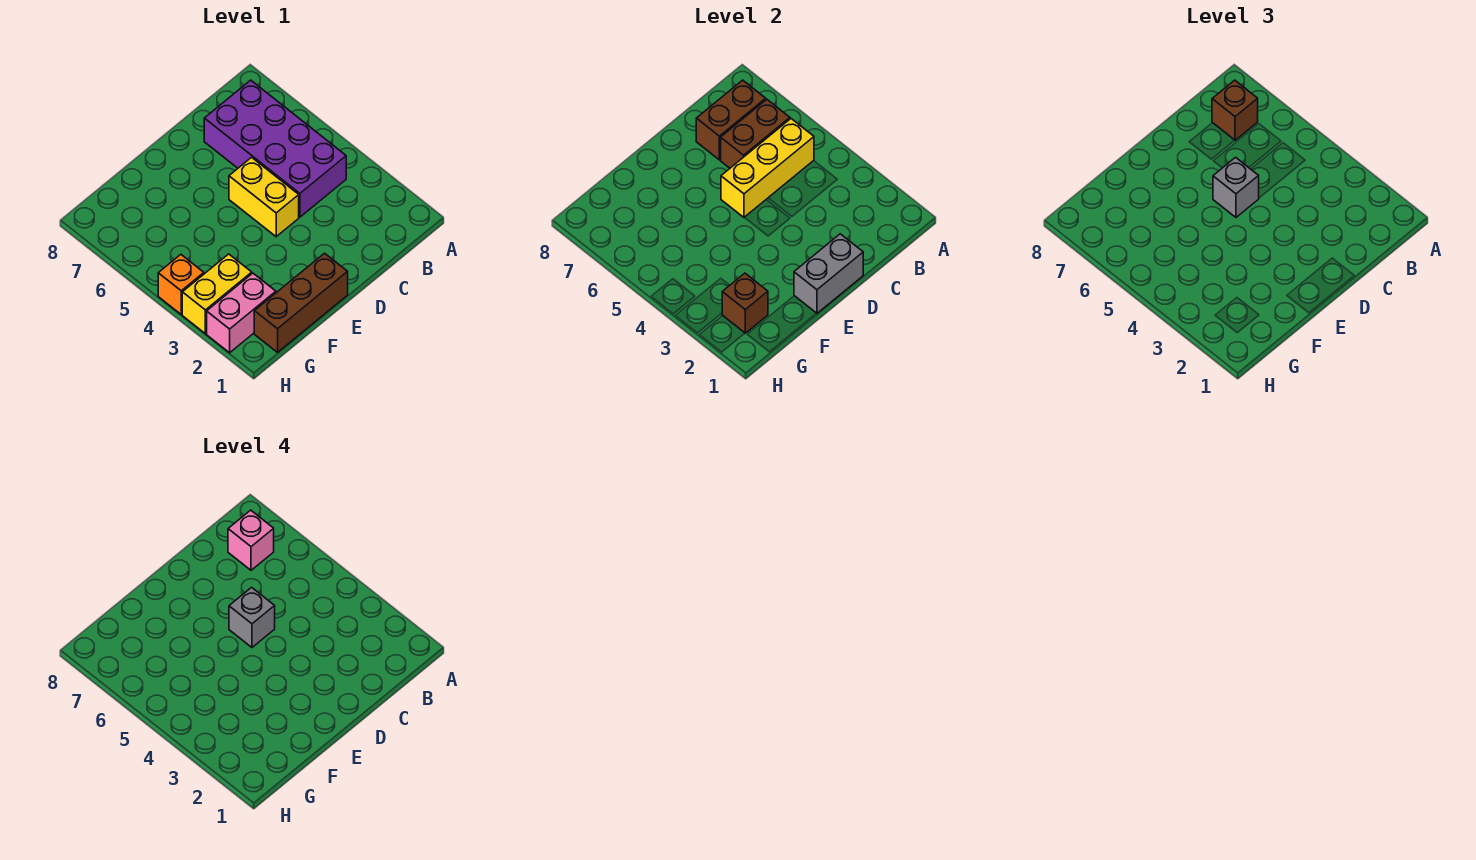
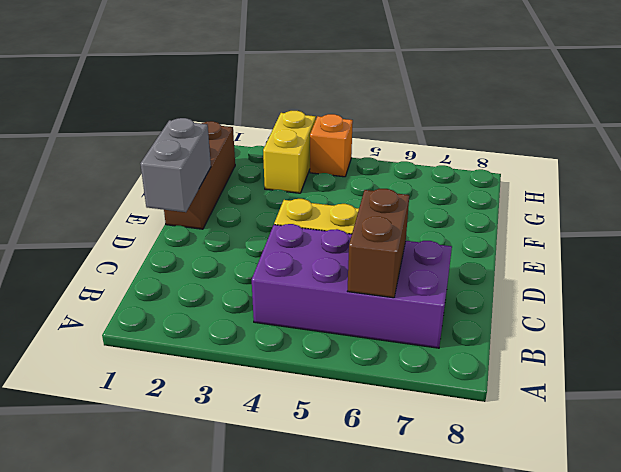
none -> pink 1x2 brick [207,273,276,353]
none -> yellow 1x3 brick [721,119,814,218]
none -> brown 1x2 brick [696,80,766,160]

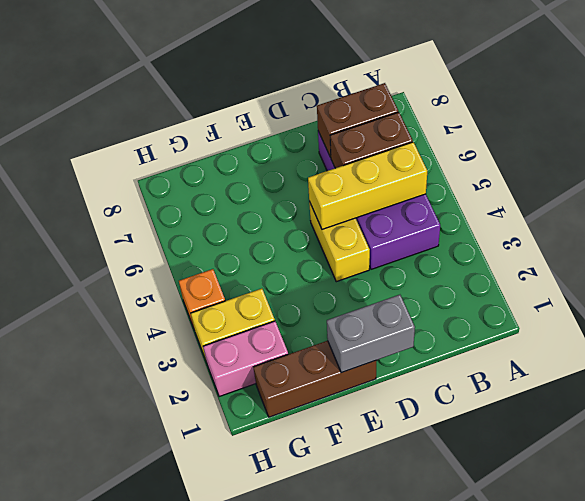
none -> brown 1x1 brick [722,273,768,333]
none -> brown 1x1 brick [1212,80,1258,140]
none -> grey 1x1 brick [1213,157,1259,217]

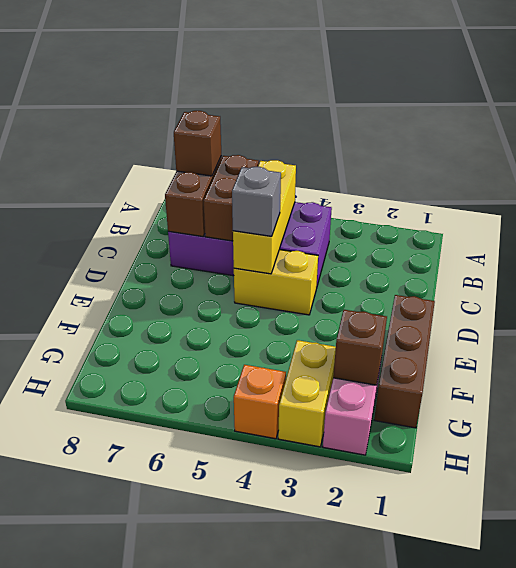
none -> grey 1x2 brick [794,234,863,313]
none -> pink 1x1 brick [228,510,274,570]
none -> grey 1x1 brick [229,587,275,647]

